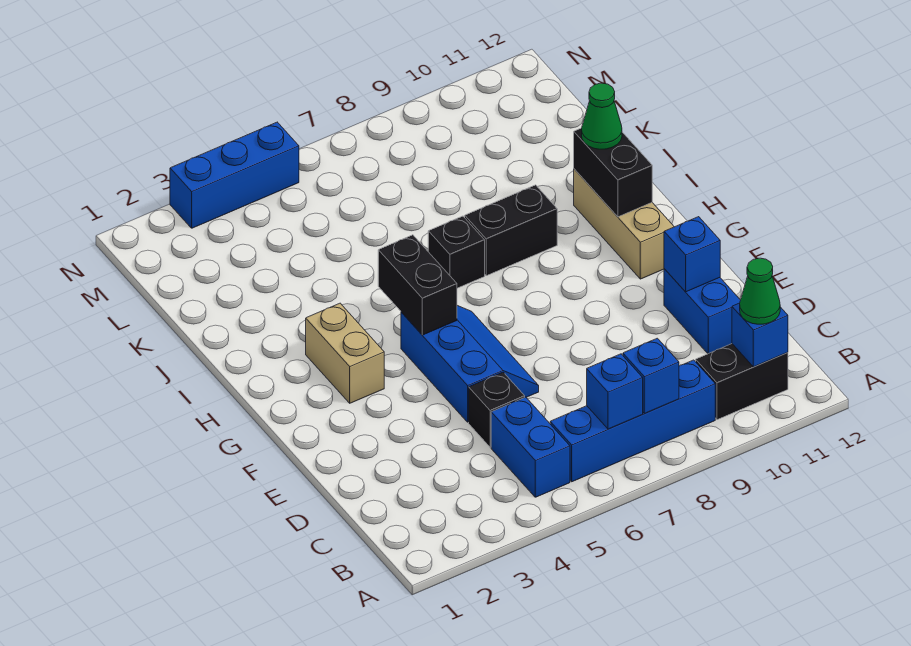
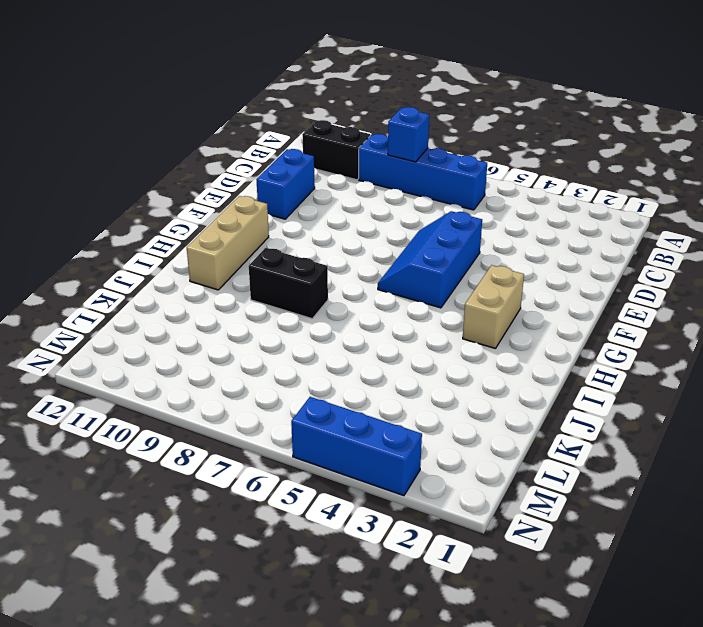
none -> blue 1x2 brick [491,397,570,497]
none -> black 1x1 brick [469,372,525,447]
none -> black 1x1 brick [428,216,485,288]

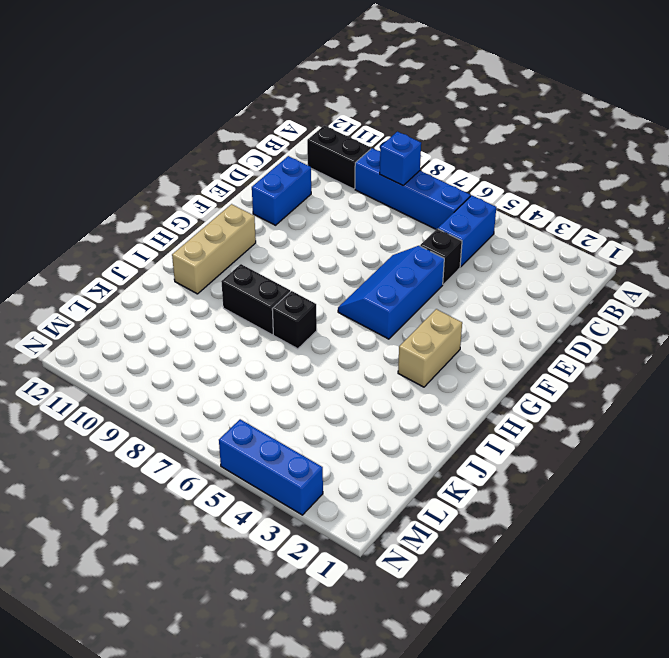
none -> blue 1x1 brick [587,354,643,429]
none -> blue 1x1 brick [732,303,788,367]
none -> blue 1x1 brick [664,217,720,292]

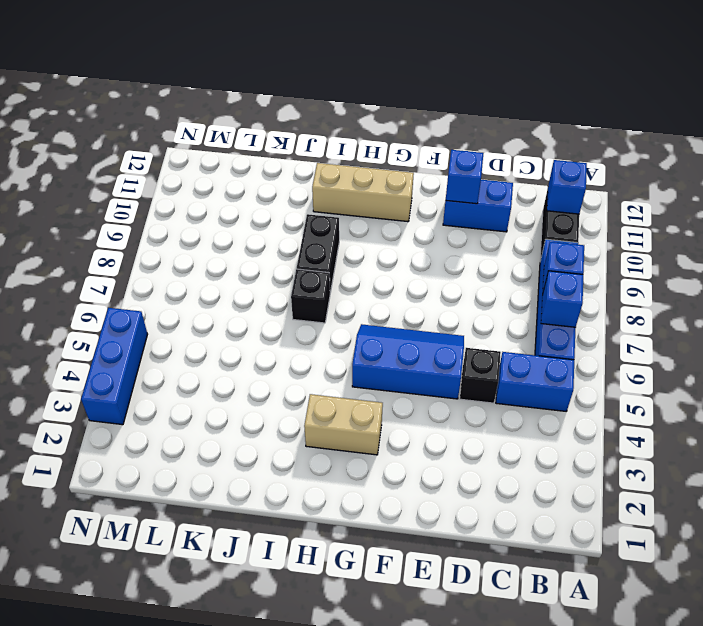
none -> black 1x2 brick [378,235,457,335]
none -> black 1x2 brick [574,128,652,217]
none -> green 1x1 cone [740,258,780,324]

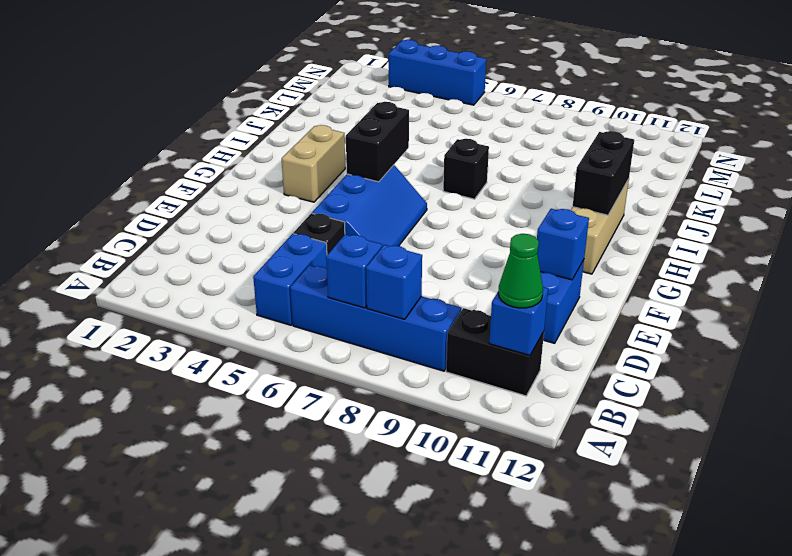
none -> black 1x2 brick [465,185,557,276]
none -> green 1x1 cone [582,83,622,149]

